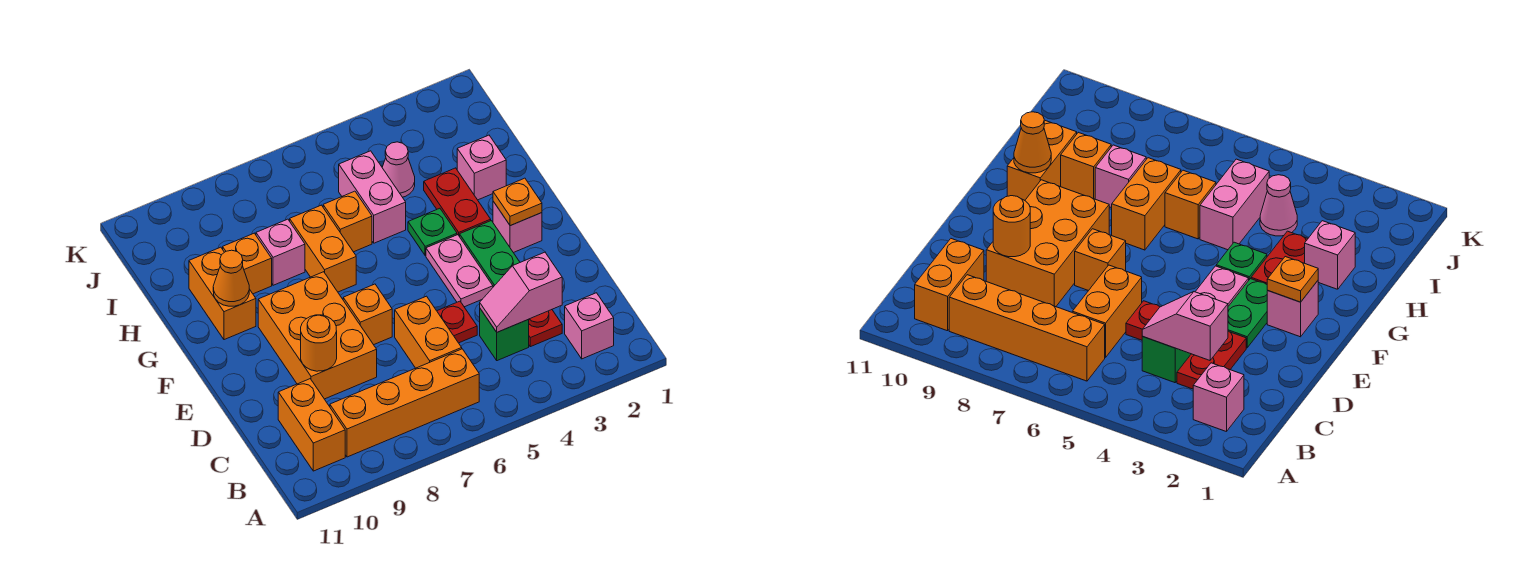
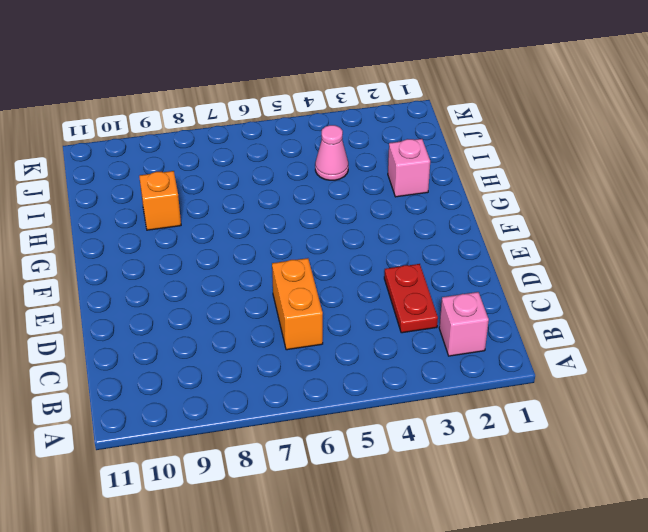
none -> orange 1x4 brick [330,349,479,457]
none -> orange 1x2 brick [278,379,345,471]
none -> green 1x1 brick [480,309,529,361]

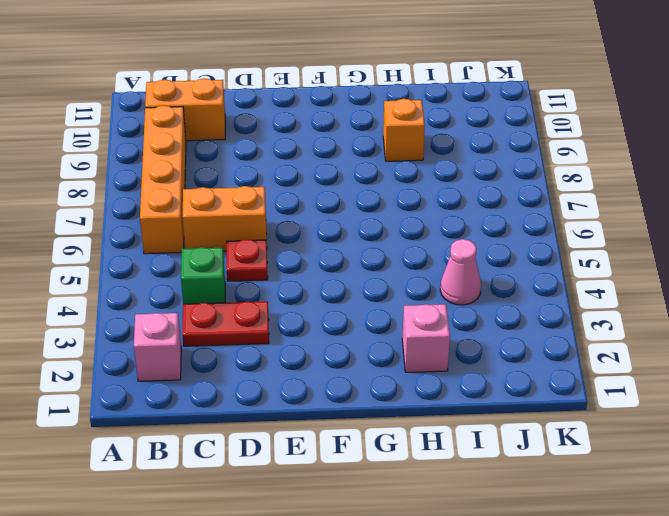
none -> orange 2x3 brick [258,272,377,399]
none -> green 1x2 plate [460,221,520,287]
none -> pink 1x2 plate [426,235,493,307]

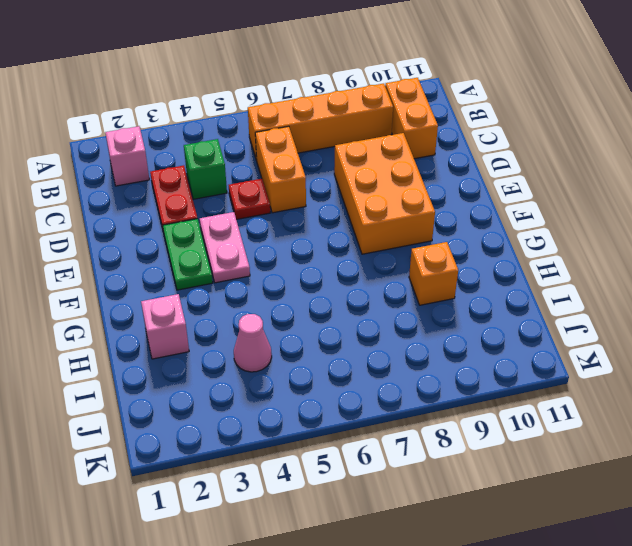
none -> orange 1x1 brick [343,284,392,345]
none -> pink 1x1 brick [493,201,542,253]
none -> red 1x2 plate [424,168,491,237]

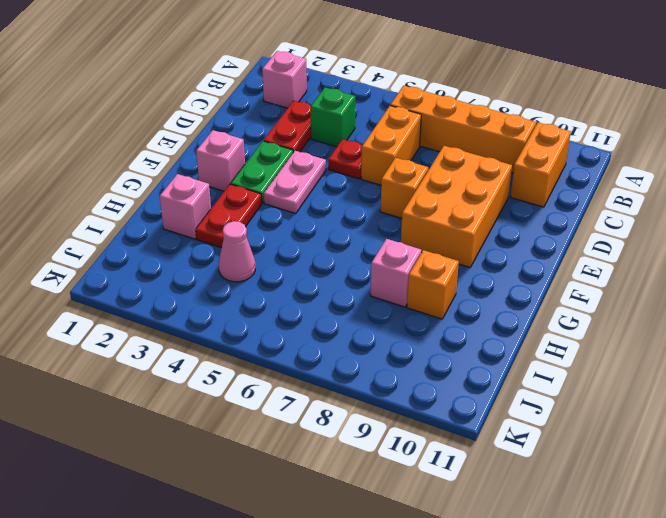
none -> green 1x1 plate [408,208,457,256]
none -> orange 1x2 brick [290,205,356,292]
none -> orange 1x2 brick [189,247,256,340]

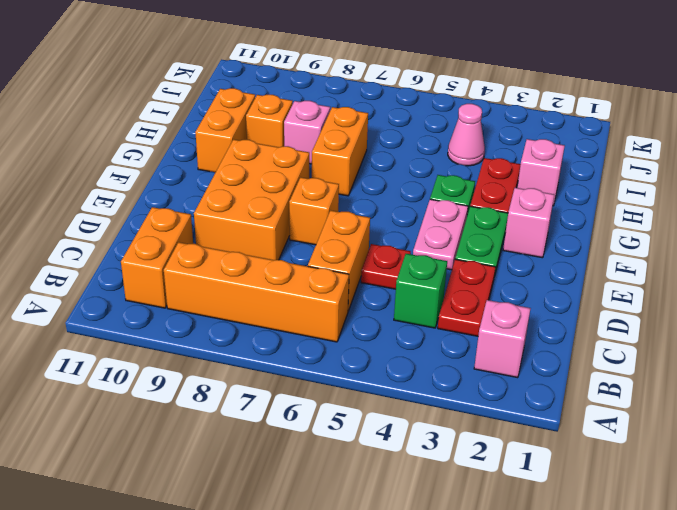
none -> pink 1x2 brick [339,151,406,243]
none -> orange 1x1 brick [323,191,372,252]
none -> pink 1x2 slope [480,252,562,332]

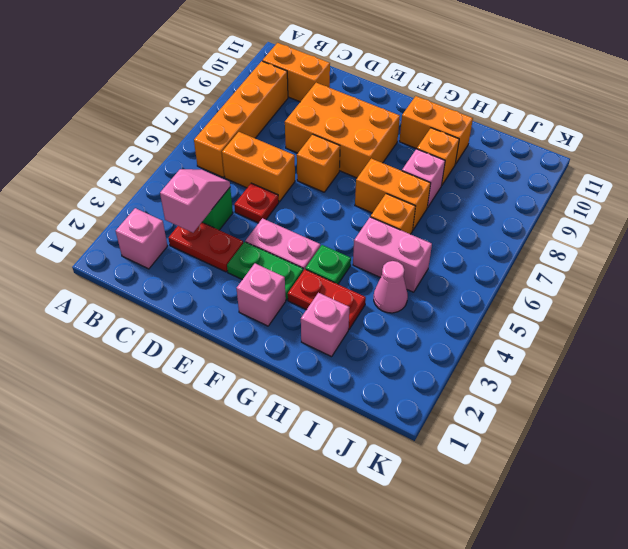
none -> orange 1x1 round brick [301,315,337,371]
none -> orange 1x1 plate [493,178,542,226]
none -> orange 1x1 cone [213,250,249,306]

